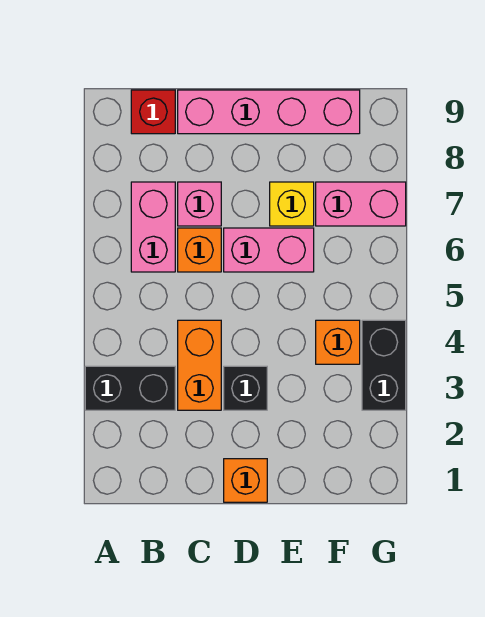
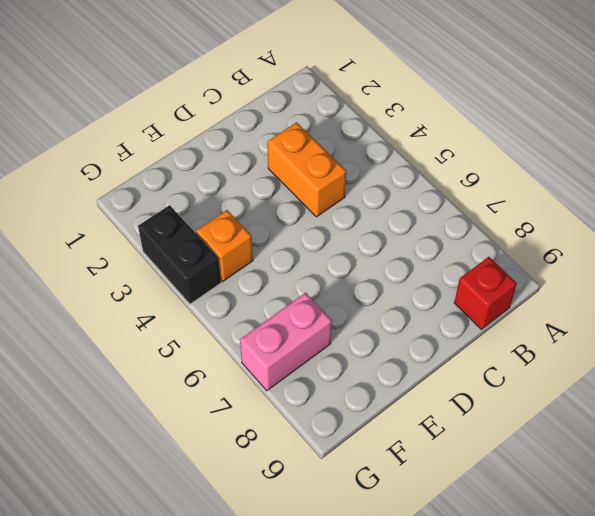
none -> black 1x2 brick [85,366,175,410]
none -> pink 1x2 brick [131,182,175,272]
none -> orange 1x1 brick [178,228,221,272]

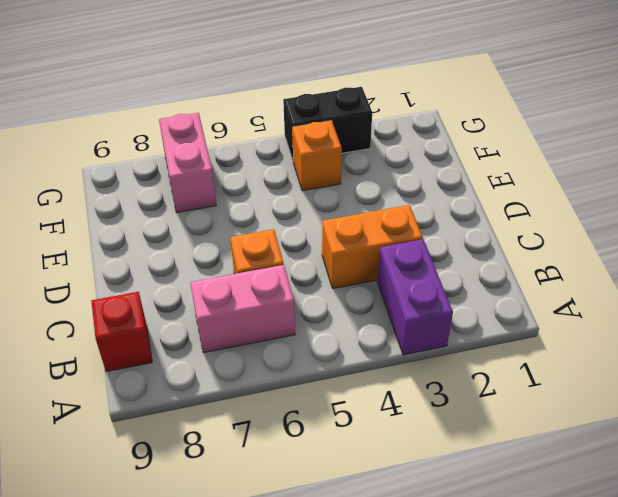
purple 1x2 brick [377,239,453,355] -> black 1x2 brick [85,366,175,410]
none -> pink 1x1 brick [178,182,221,226]
none -> pink 1x4 brick [178,90,360,134]
none -> orange 1x1 brick [224,459,267,502]

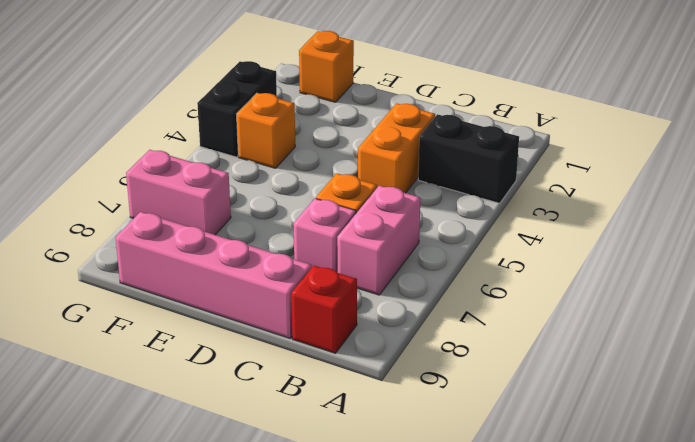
orange 1x1 brick [299,31,354,102] -> orange 1x1 brick moved to [224,459,267,502]
none -> black 1x1 brick [224,366,267,410]
none -> pink 1x2 brick [224,228,314,272]
none -> yellow 1x1 brick [270,182,314,226]

